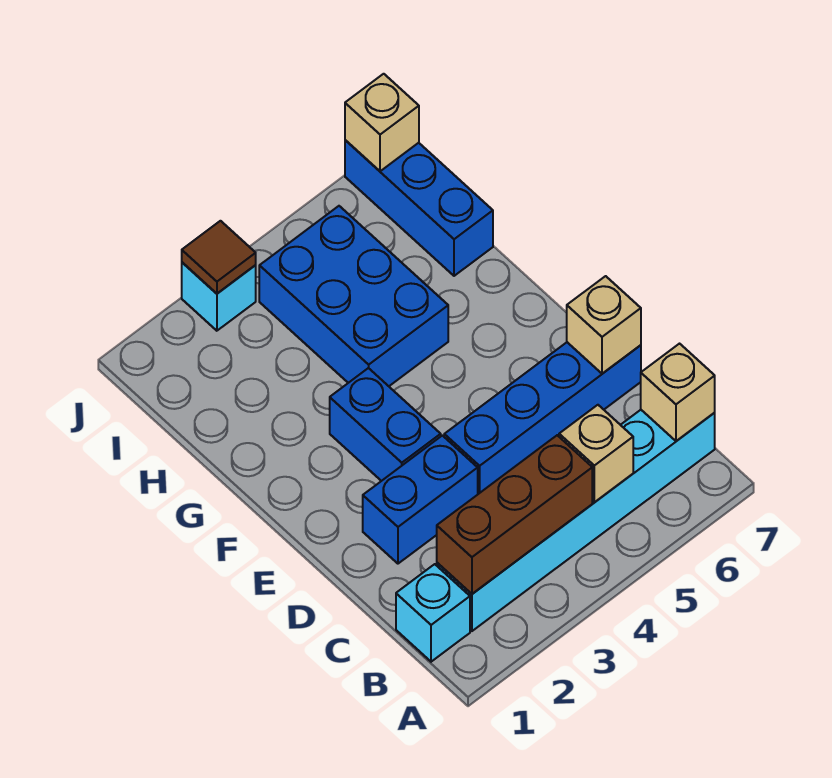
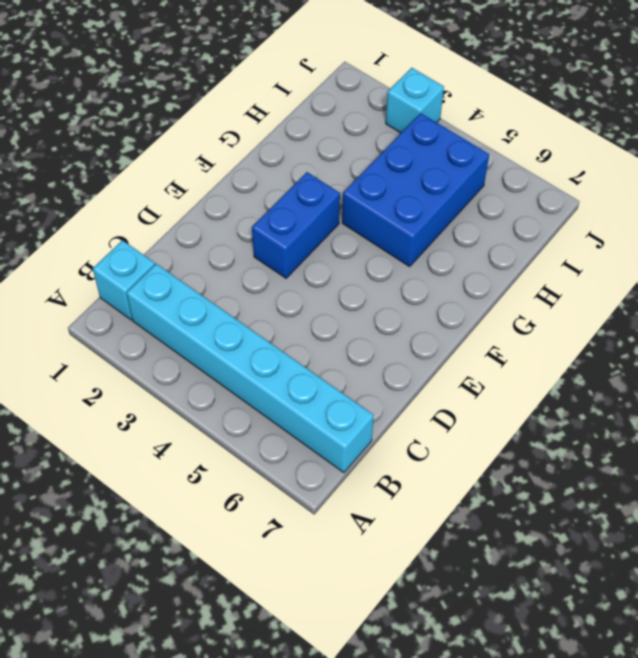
none -> blue 1x2 brick [363,436,478,564]
none -> blue 1x4 brick [444,342,641,494]
none -> blue 1x3 brick [345,140,493,276]

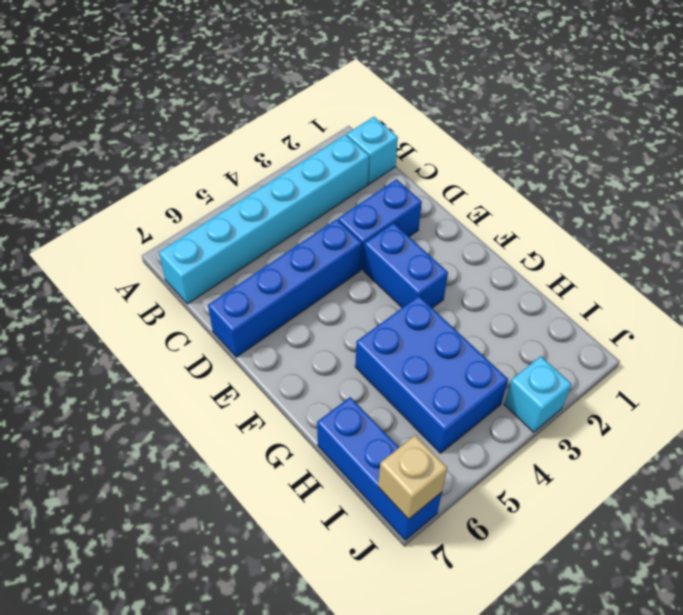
none -> brown 1x3 brick [437,435,592,594]
none -> tan 1x1 brick [559,405,633,502]
none -> tan 1x1 brick [641,344,715,441]

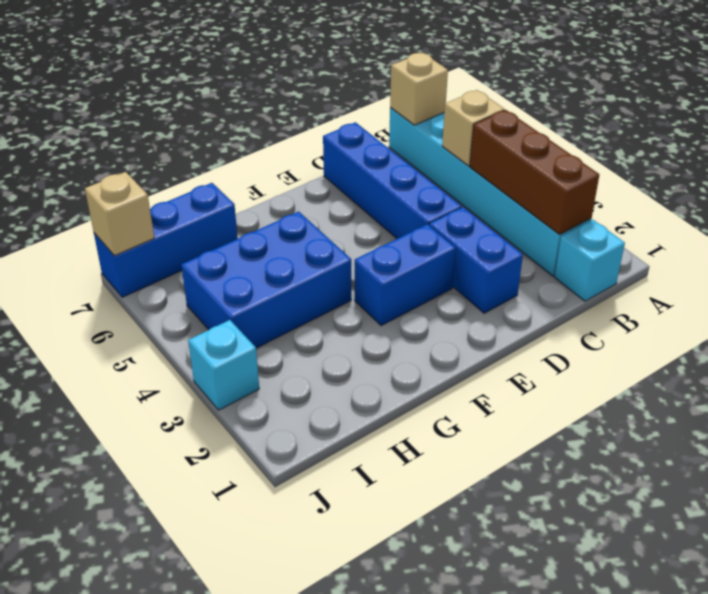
none -> tan 1x1 brick [567,276,641,374]
none -> brown 1x1 tile [182,221,256,293]

